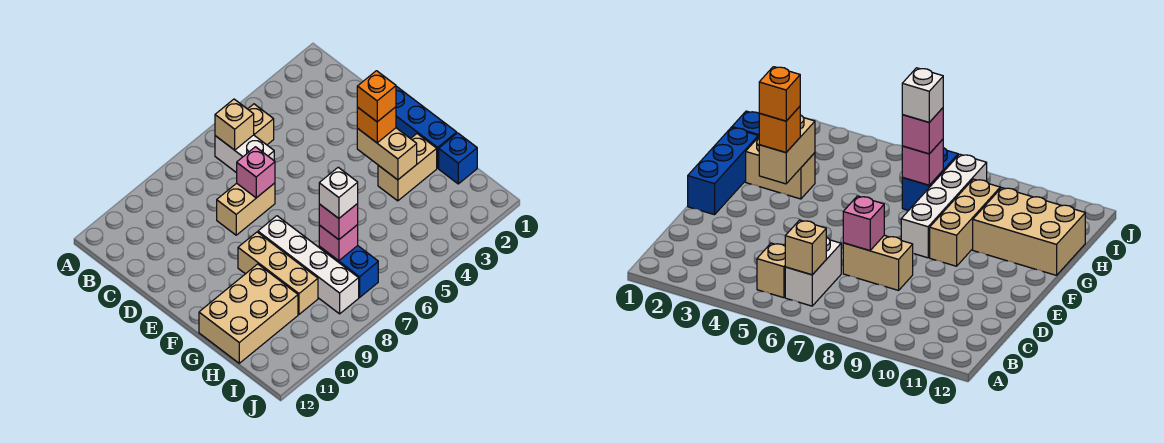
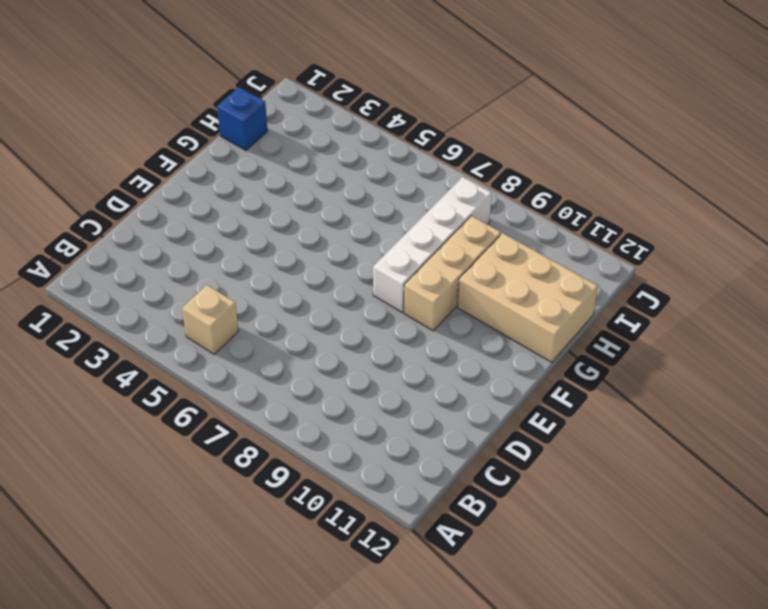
none -> white 1x2 brick [215,135,274,173]
none -> tan 1x2 brick [217,183,275,235]
none -> blue 1x3 brick [396,86,457,168]

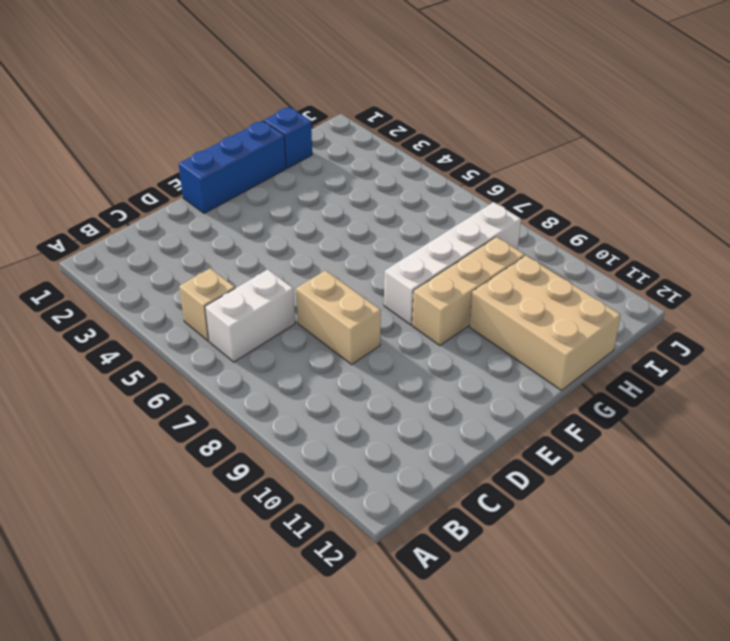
none -> tan 1x2 brick [378,134,437,201]
none -> blue 1x2 brick [319,246,378,297]
none -> tan 1x1 brick [215,99,254,150]

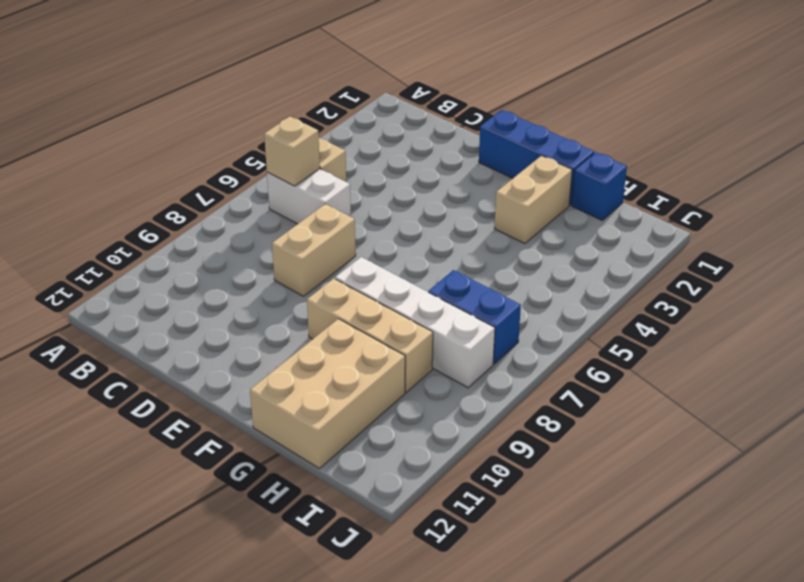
none -> pink 1x1 brick [237,147,275,198]
none -> tan 1x2 brick [357,128,417,180]
none -> pink 1x1 brick [319,225,358,261]

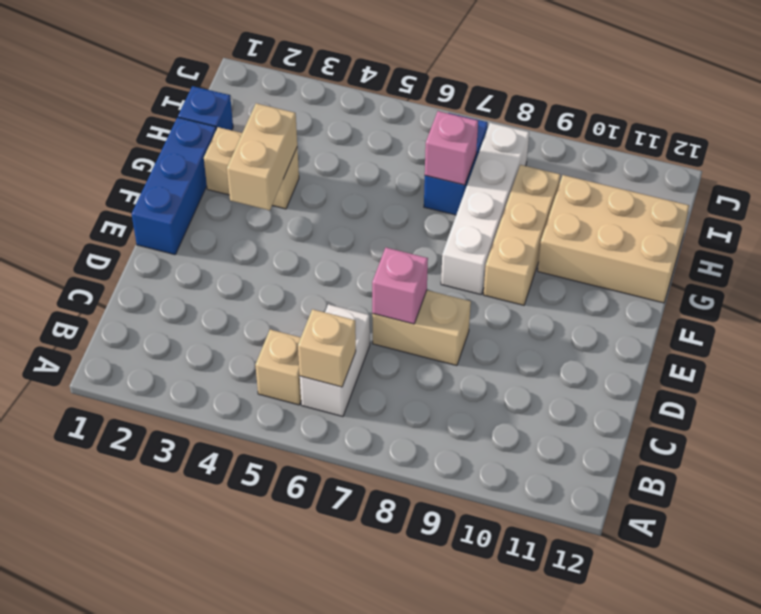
none -> orange 1x1 brick [357,107,396,143]
none -> pink 1x1 brick [319,204,358,240]
none -> orange 1x1 brick [357,71,396,122]

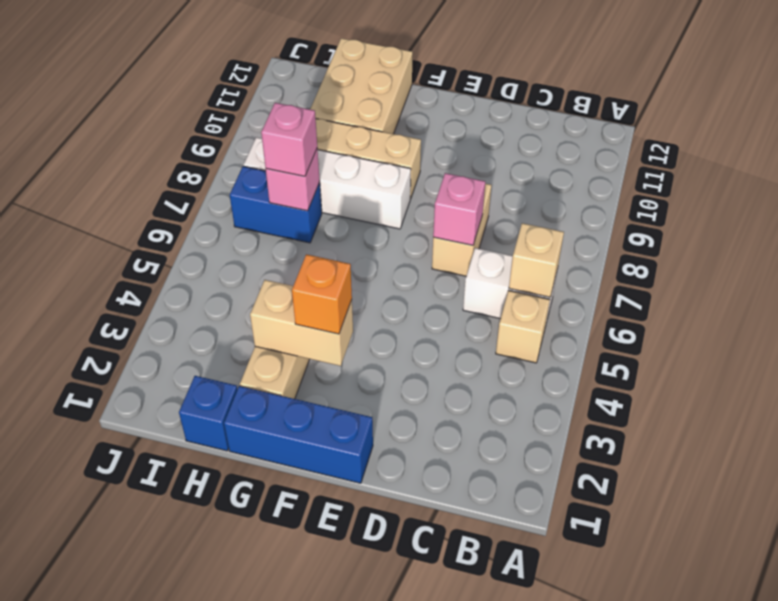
none -> orange 1x1 brick [357,71,396,122]
none -> white 1x1 brick [319,167,358,218]

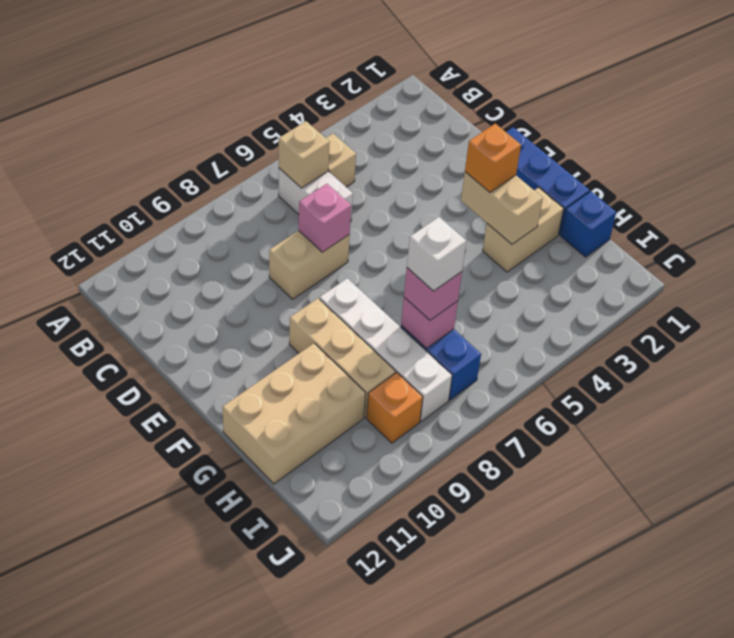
orange 1x1 brick [366,373,423,443] -> orange 1x1 brick moved to [357,71,396,122]

